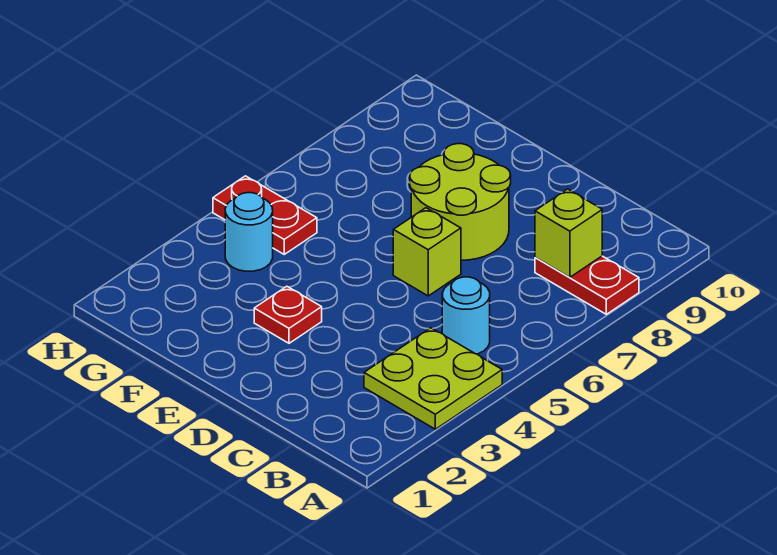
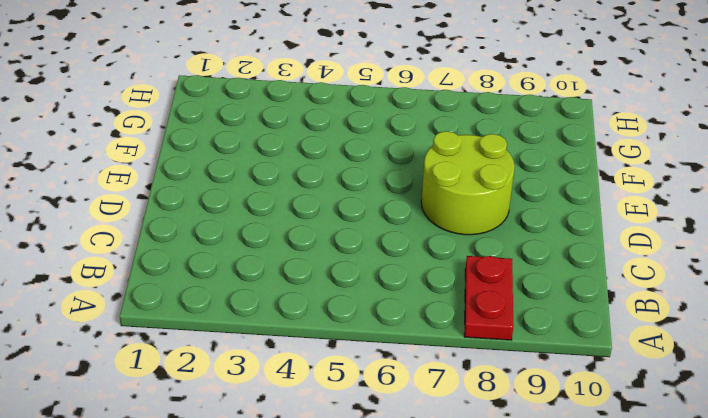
none -> lime 2x2 plate [364,328,502,429]
none -> cyan 1x1 round brick [442,277,490,354]

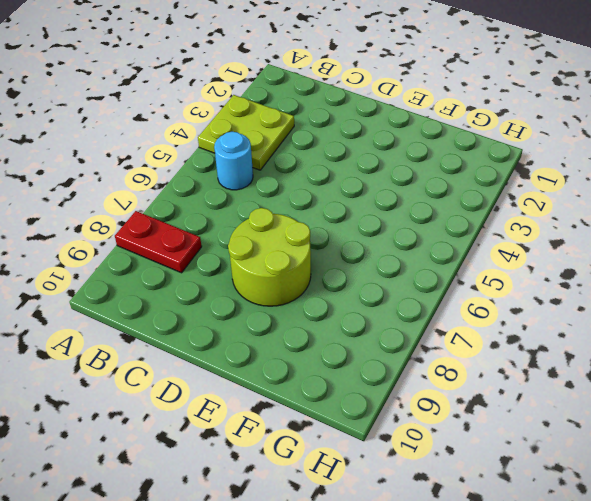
none -> lime 1x1 brick [393,208,461,296]
none -> red 1x1 plate [254,286,322,343]

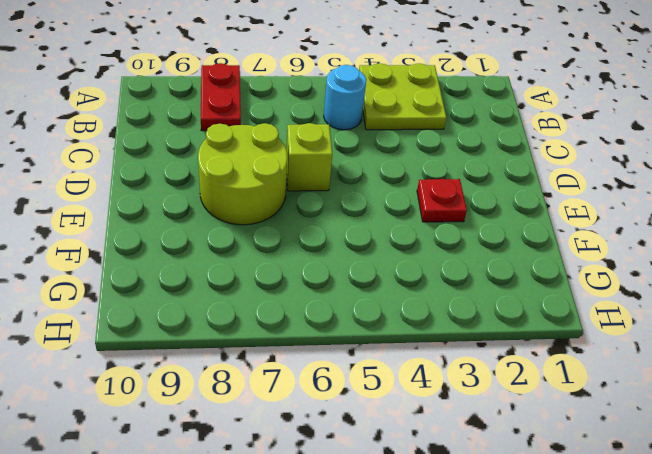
none -> cyan 1x1 round brick [225,193,273,271]
none -> red 1x2 plate [213,176,317,254]

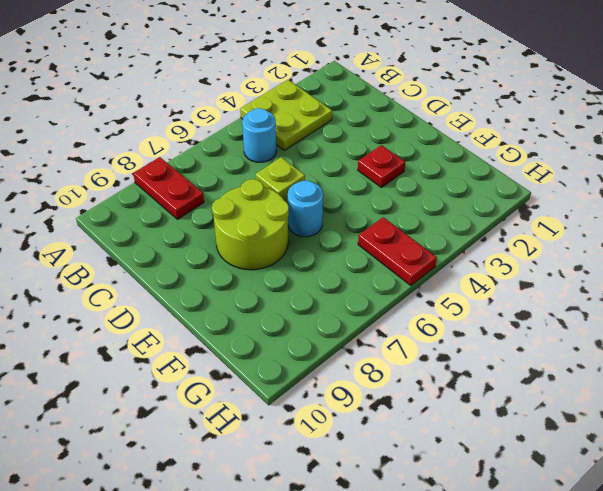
cyan 1x1 round brick [288,181,323,237] -> cyan 1x1 round brick moved to [225,193,273,271]
none -> lime 1x1 brick [535,189,602,277]

